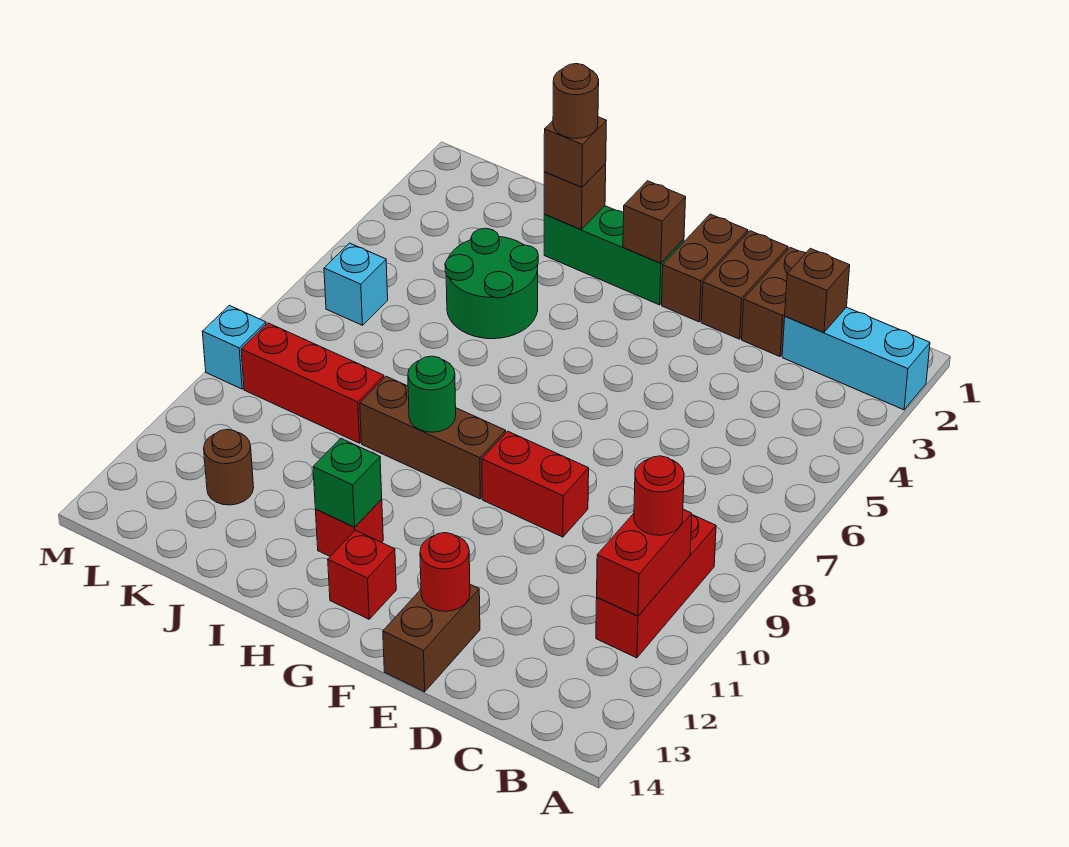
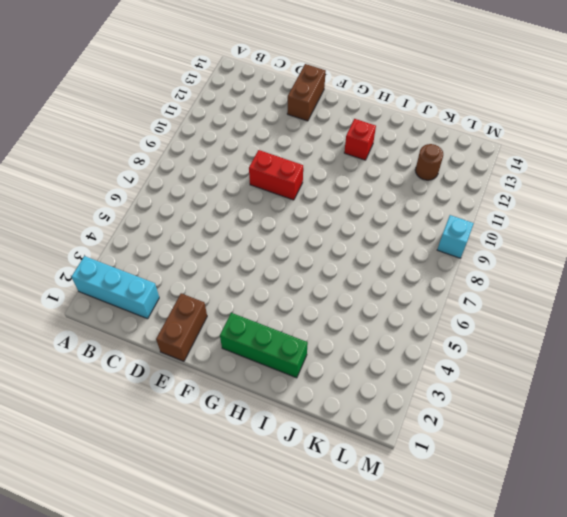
none -> red 1x3 brick [596,515,716,658]
none -> brown 1x2 brick [742,247,805,357]
none -> brown 1x2 brick [662,214,748,322]

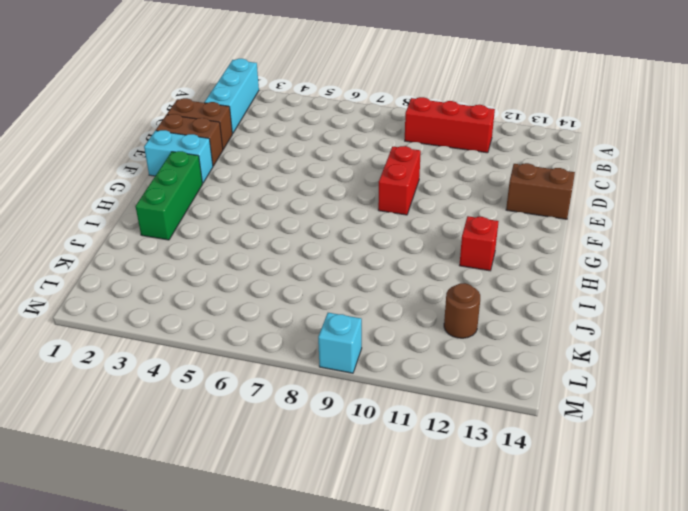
cyan 1x2 brick [144,130,213,183] -> brown 1x2 brick [662,214,748,322]
none -> brown 1x3 brick [360,376,506,499]
none -> red 1x1 brick [328,530,396,619]
none -> green 2x2 round brick [445,228,538,339]

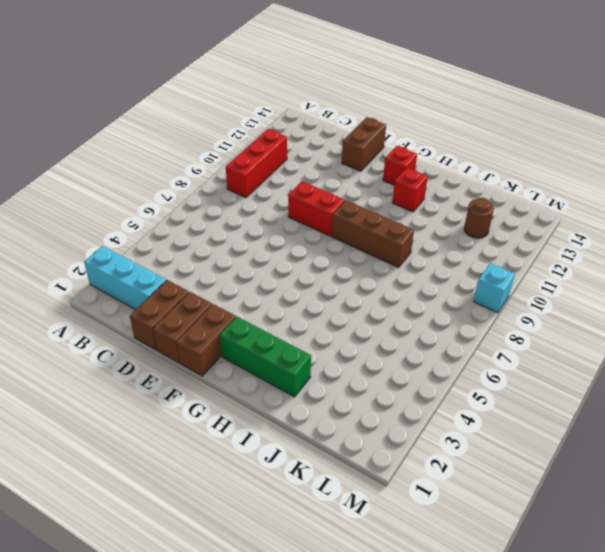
none -> green 2x2 round brick [445,228,538,339]
none -> red 1x3 brick [241,323,384,443]
none -> cyan 1x1 brick [324,243,388,325]

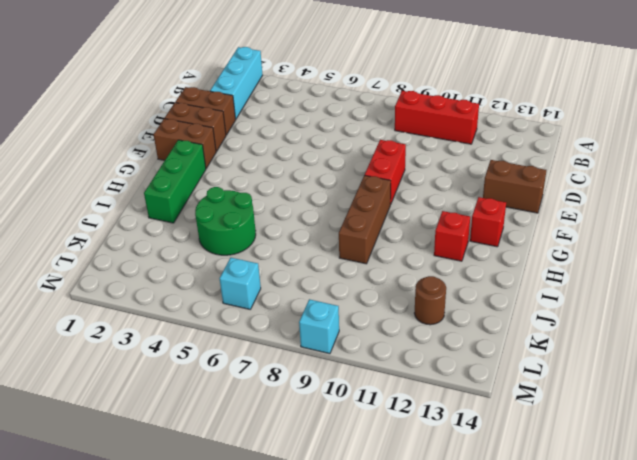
none -> red 1x3 brick [241,323,384,443]
none -> red 1x2 brick [597,509,692,616]
none -> brown 1x1 brick [785,248,850,332]

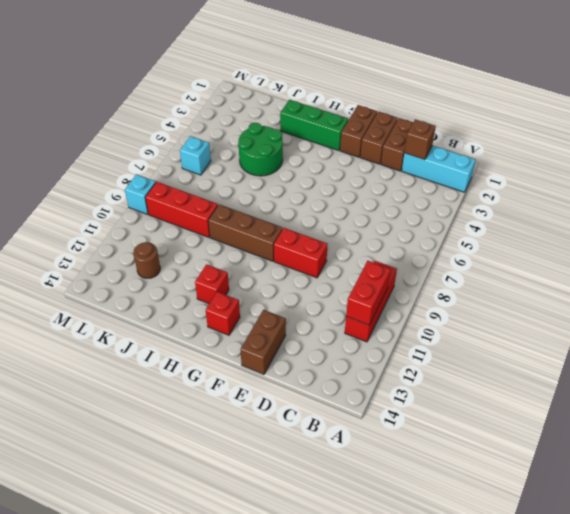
none -> red 1x1 round brick [420,533,470,611]
none -> brown 1x1 brick [623,181,686,263]
none -> green 1x1 round brick [408,356,456,432]

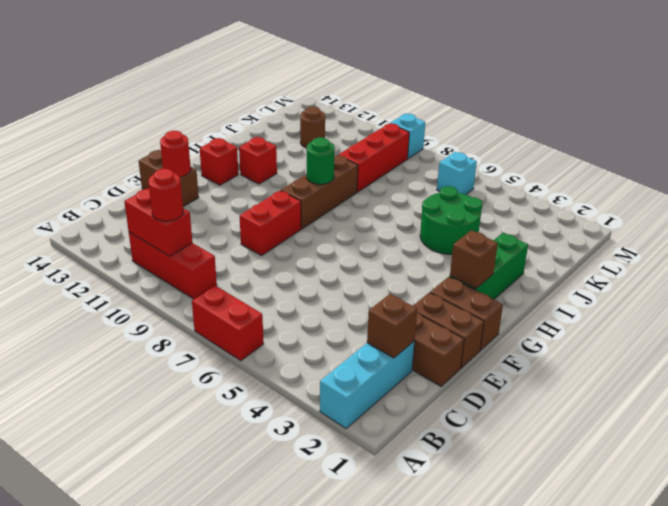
red 1x2 brick [192,286,264,361] -> none
none -> green 1x1 brick [313,438,382,527]
none -> brown 1x1 brick [544,164,606,230]
none -> brown 1x1 brick [544,117,606,187]

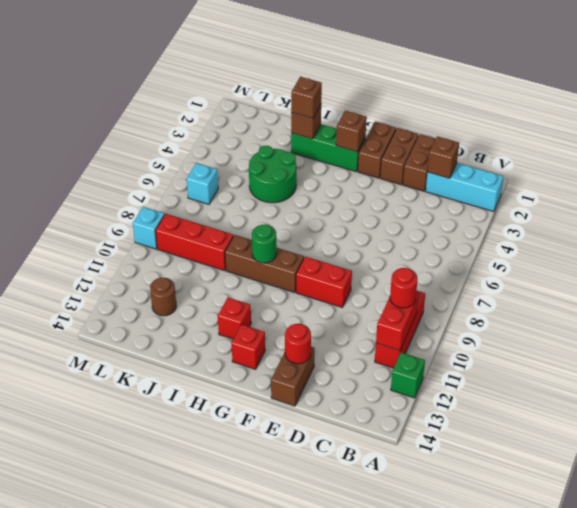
green 1x1 brick [391,353,425,398] -> green 1x1 brick moved to [313,438,382,527]
none -> brown 1x1 round brick [553,64,599,139]

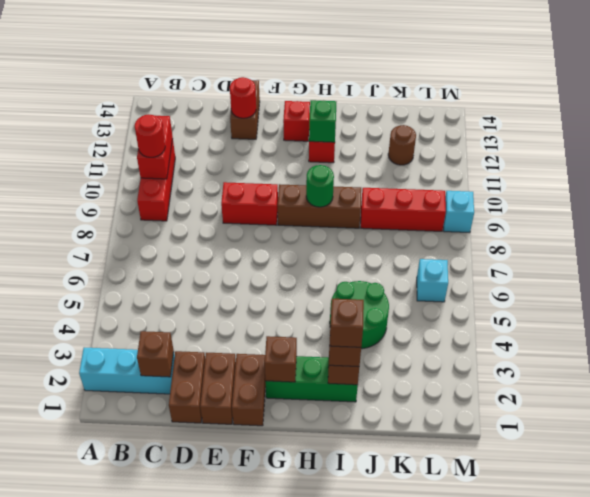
brown 1x1 brick [330,299,364,347] -> brown 1x1 round brick [553,64,599,139]

